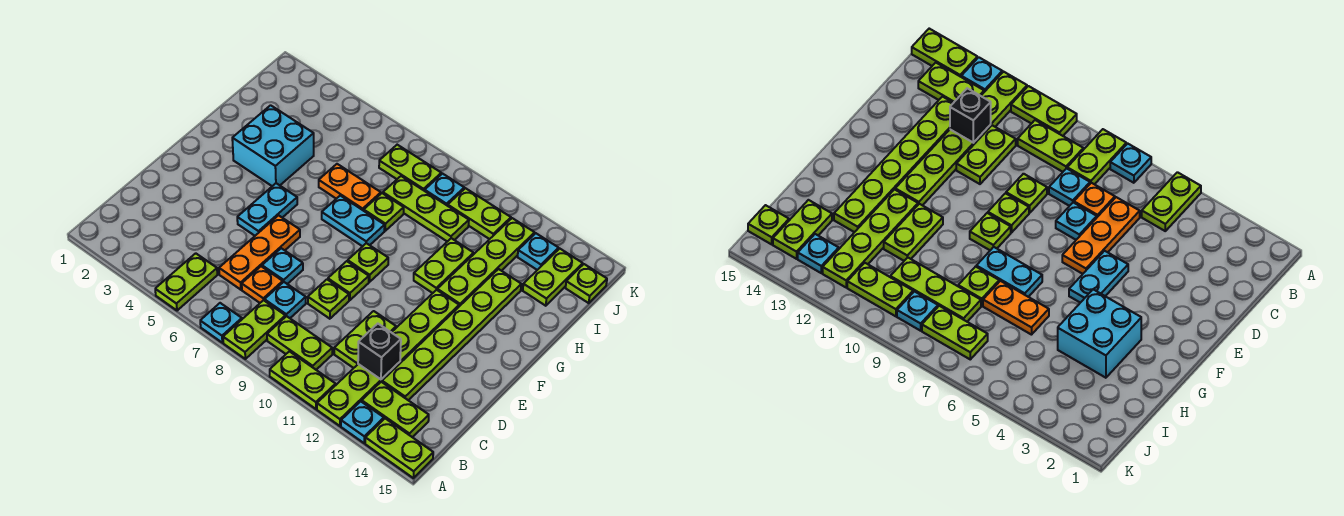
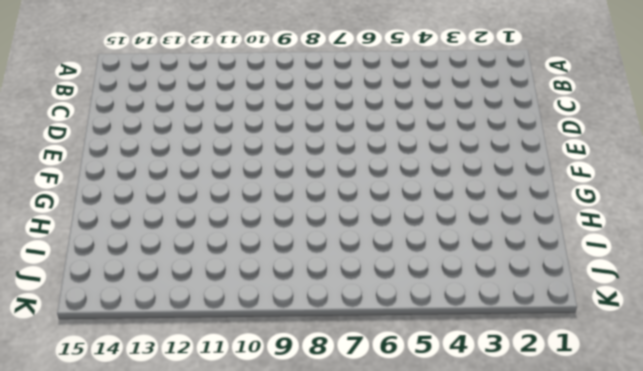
none -> lime 1x2 plate [155,253,217,311]
none -> cyan 1x1 plate [200,303,242,343]
none -> lime 1x2 plate [223,300,285,359]
none -> lime 1x2 plate [270,351,336,409]

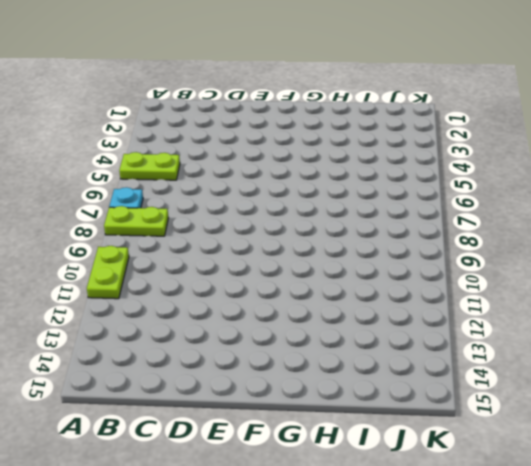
none -> lime 1x6 plate [317,290,459,426]
none -> cyan 1x1 plate [341,401,384,443]
none -> lime 1x2 plate [365,419,433,478]
none -> lime 1x2 plate [267,316,332,370]

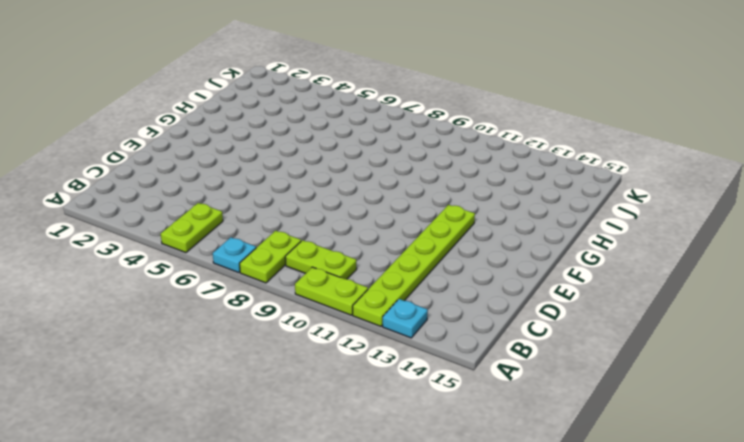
none -> lime 1x2 plate [365,419,433,478]
none -> lime 1x2 plate [362,382,429,437]
none -> orange 1x3 plate [219,215,300,290]
none -> orange 1x1 plate [242,266,283,303]

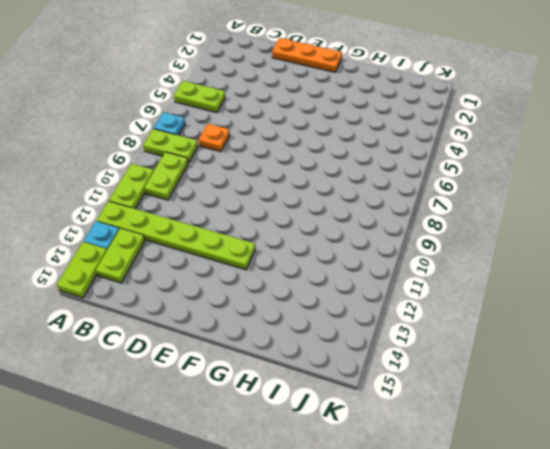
orange 1x3 plate [272,38,342,72] -> orange 1x3 plate moved to [219,215,300,290]
none -> cyan 1x1 plate [264,282,306,318]
none -> lime 1x2 plate [334,311,396,368]
none -> lime 1x6 plate [382,269,521,400]
none -> cyan 1x1 plate [262,248,303,284]

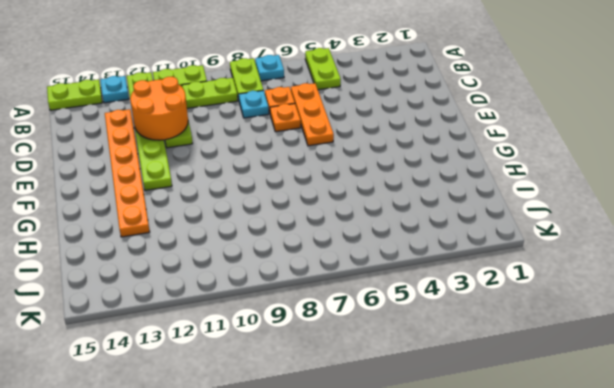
orange 2x2 round brick [130,77,188,140] -> black 1x1 brick [358,324,401,379]
orange 1x6 plate [105,109,150,237] -> lime 1x6 plate [382,269,521,400]
orange 1x1 plate [270,104,301,132] -> cyan 1x1 plate [262,248,303,284]
none -> lime 1x2 plate [362,382,429,437]
none -> lime 1x1 plate [308,280,349,319]
none -> cyan 1x2 plate [237,183,297,236]
none -> lime 1x1 plate [328,261,369,300]

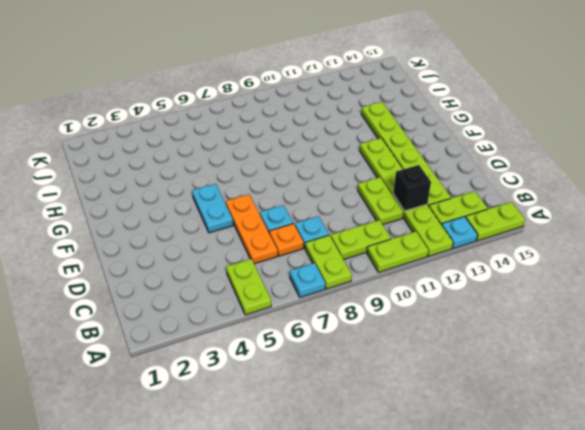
none -> lime 1x1 plate [308,280,349,319]
none -> lime 1x1 plate [328,261,369,300]
none -> lime 1x1 plate [348,243,388,282]
none -> cyan 2x2 brick [232,105,314,186]

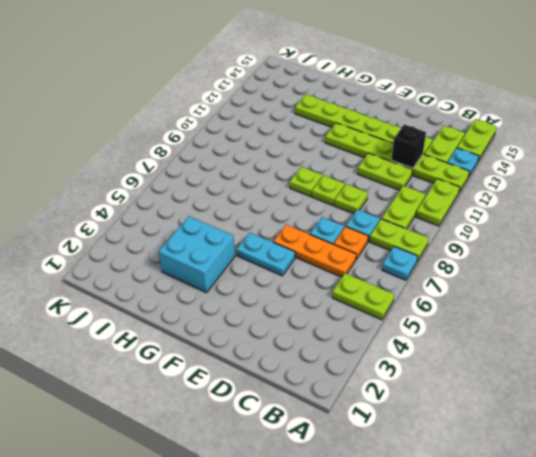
none -> cyan 1x2 plate [322,196,385,246]
none -> lime 1x2 plate [414,238,474,293]
none -> lime 1x4 plate [437,218,535,306]
none -> orange 1x2 plate [319,164,381,211]

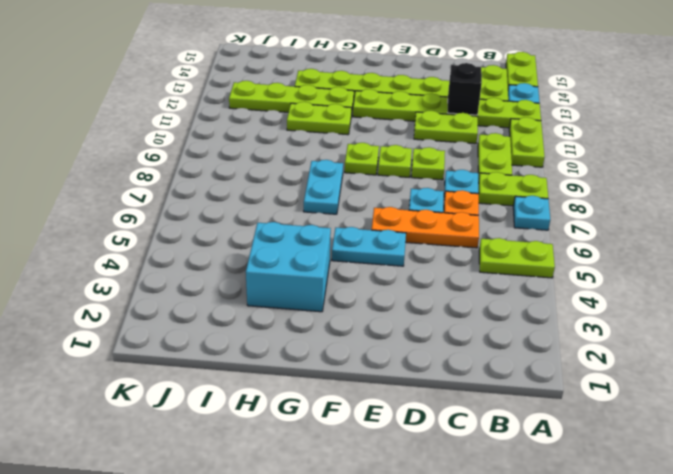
none -> orange 1x2 plate [319,164,381,211]
none -> lime 1x1 plate [364,193,404,231]
none -> lime 1x3 plate [383,176,469,242]
none -> lime 1x2 plate [523,249,583,306]

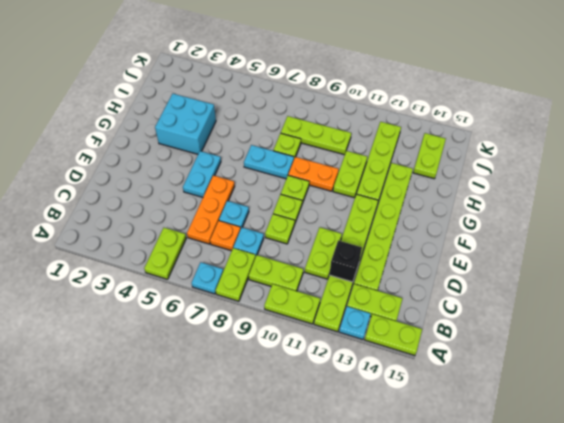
orange 1x2 plate [288,157,339,191] -> orange 1x2 plate moved to [319,164,381,211]
none -> lime 1x2 plate [379,145,441,191]
none -> cyan 1x1 plate [425,174,464,206]
none -> lime 1x2 plate [448,188,511,239]
none -> cyan 1x1 plate [518,233,558,270]

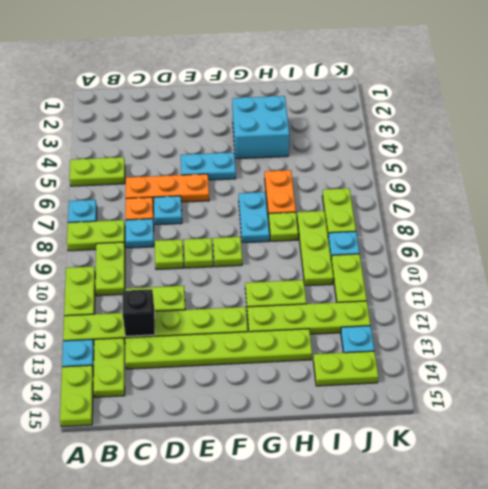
none -> lime 1x1 plate [566,264,607,303]

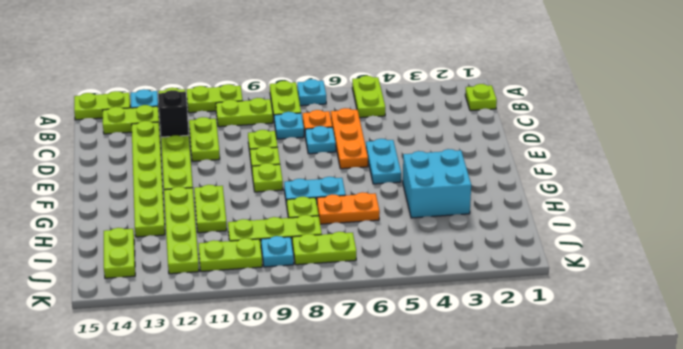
lime 1x1 plate [465,84,497,111] -> lime 1x1 plate moved to [566,264,607,303]
none -> cyan 1x1 plate [518,233,558,270]

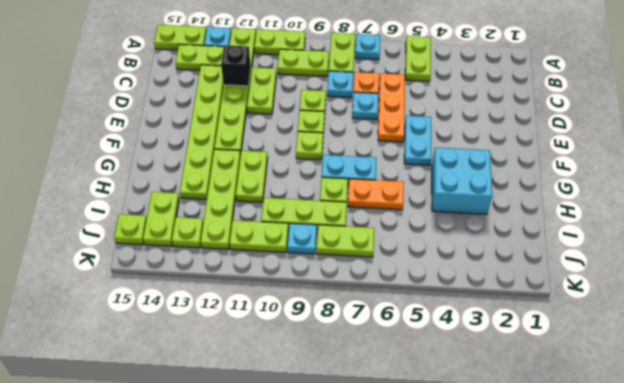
lime 1x1 plate [172,217,203,248] -> cyan 1x1 plate [518,233,558,270]

